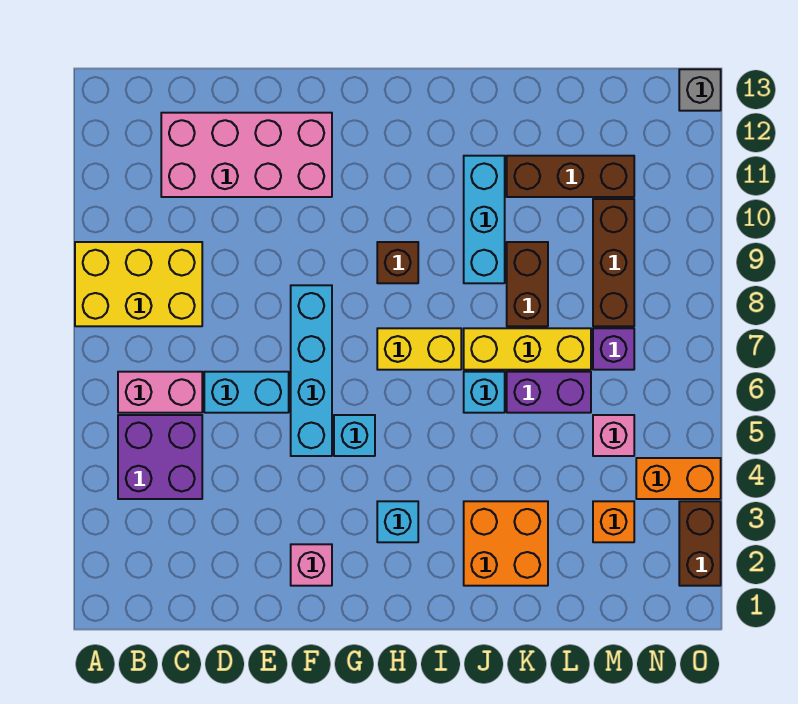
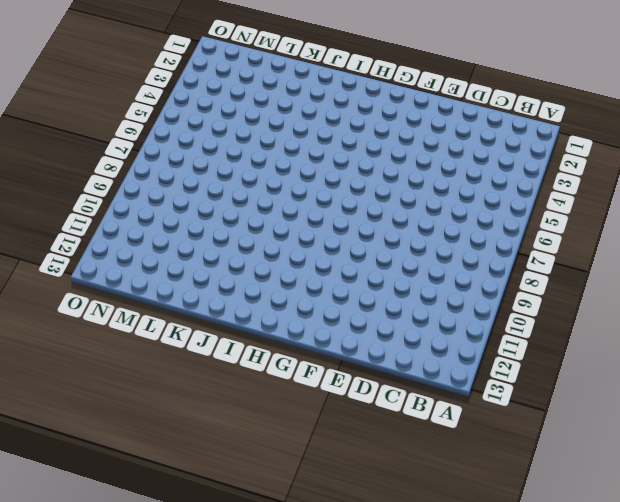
none -> yellow 2x3 brick [75,242,202,326]
none -> purple 2x2 brick [118,415,202,499]
none -> pink 1x2 brick [118,372,202,413]

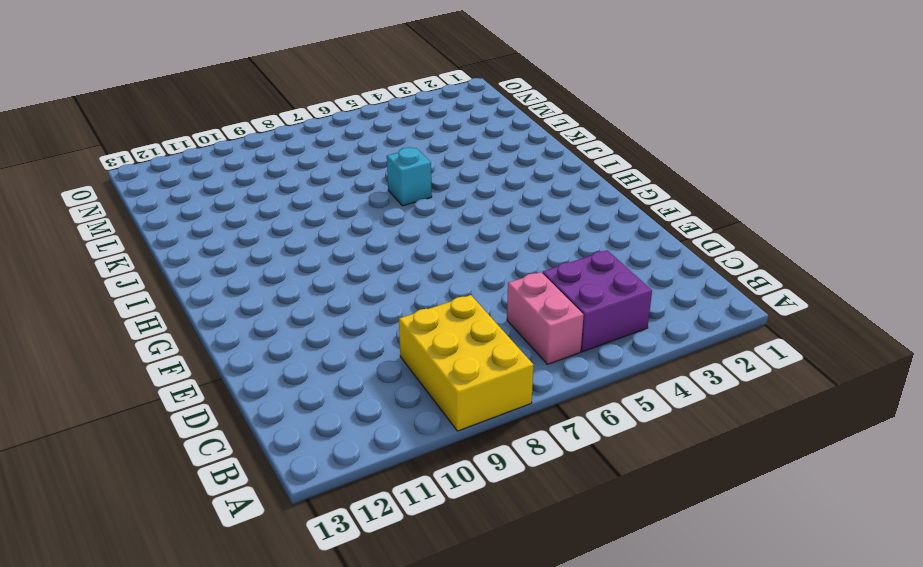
none -> pink 2x4 brick [161,113,332,197]
none -> cyan 1x2 brick [204,372,289,413]
none -> pink 1x1 brick [291,544,332,586]

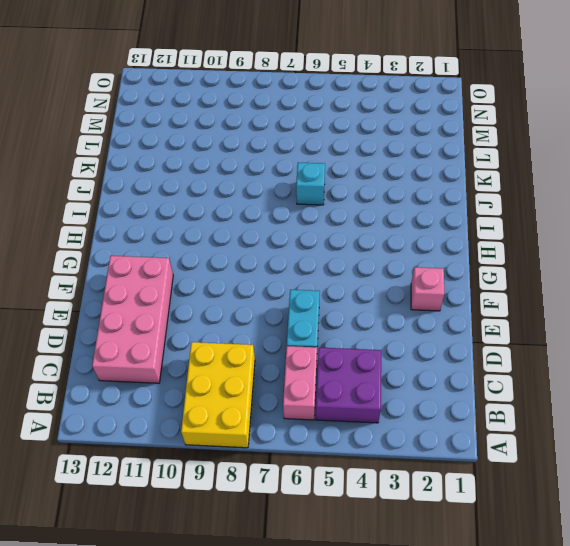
none -> cyan 1x4 brick [291,285,332,456]
none -> cyan 1x1 brick [334,415,375,456]
none -> cyan 1x1 brick [377,501,418,542]

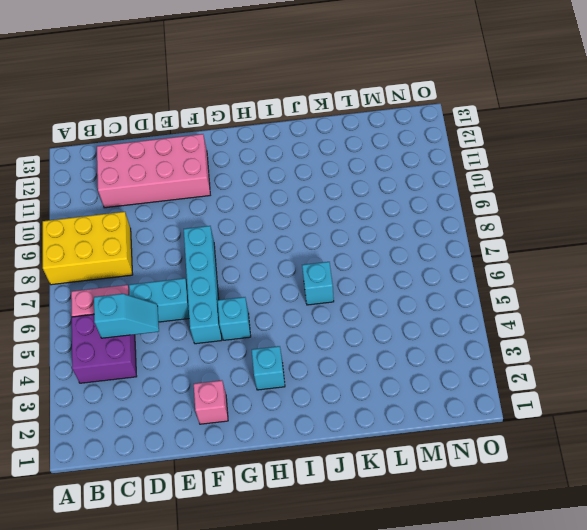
cyan 1x2 slope [94,294,159,338] -> none
none -> yellow 1x2 brick [377,328,461,370]
none -> brown 1x1 brick [377,242,418,283]
none -> orange 2x2 brick [464,501,548,586]

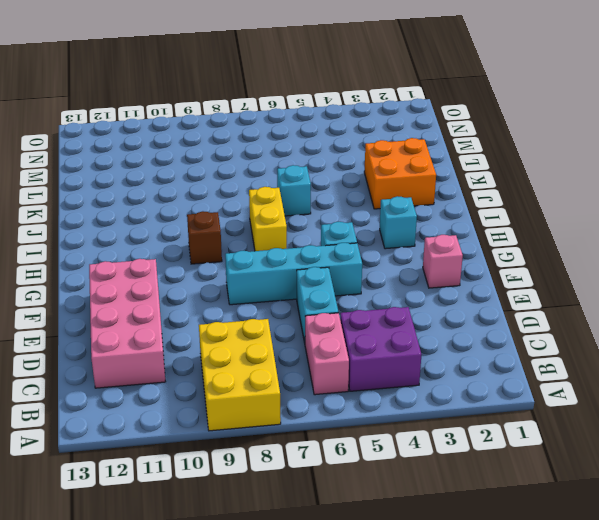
none -> yellow 1x3 brick [464,328,591,370]
none -> cyan 1x3 brick [464,156,505,283]
none -> purple 1x2 brick [507,372,591,413]

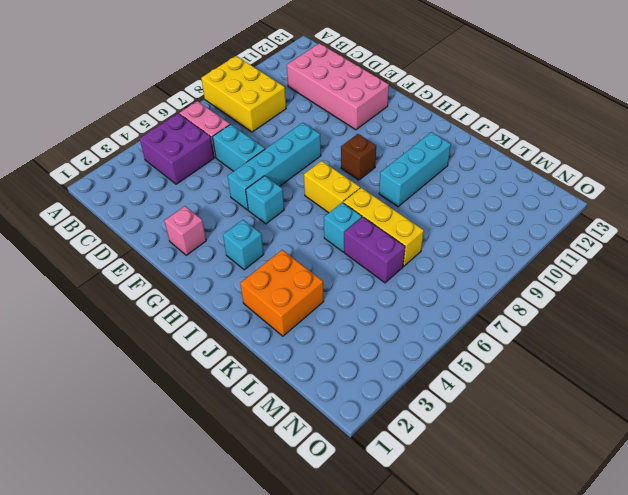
none -> brown 1x2 brick [507,242,548,326]
none -> brown 1x3 brick [507,156,634,197]
none -> orange 1x1 brick [593,501,634,542]

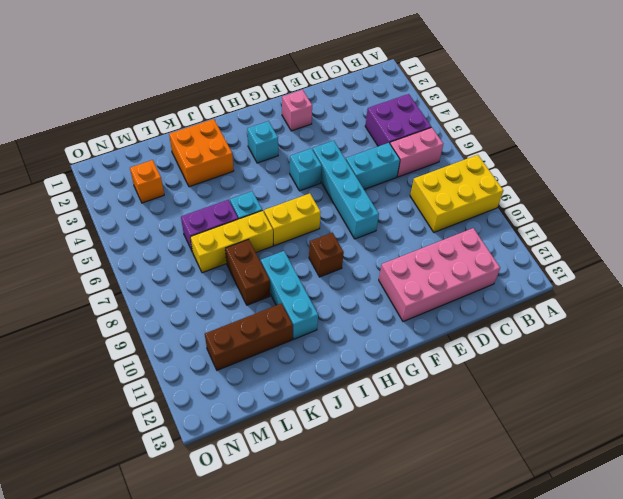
none -> pink 1x1 brick [593,415,634,456]
none -> purple 1x1 brick [593,328,634,370]
none -> brown 1x3 brick [593,199,634,326]

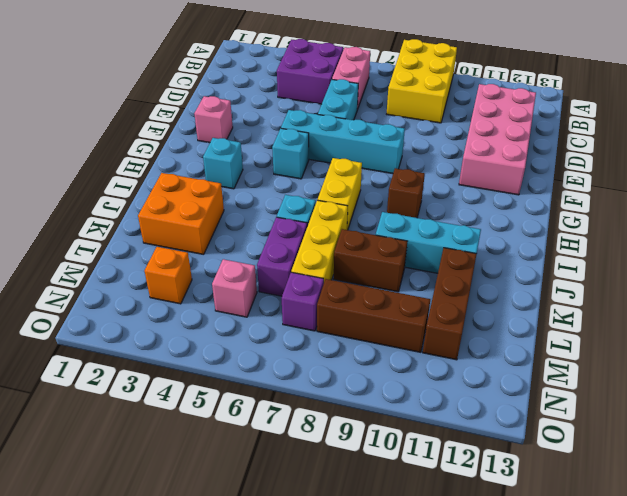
none -> orange 1x2 brick [636,458,721,499]
none -> brown 1x2 brick [679,501,721,586]
none -> grey 1x1 brick [679,69,721,111]

